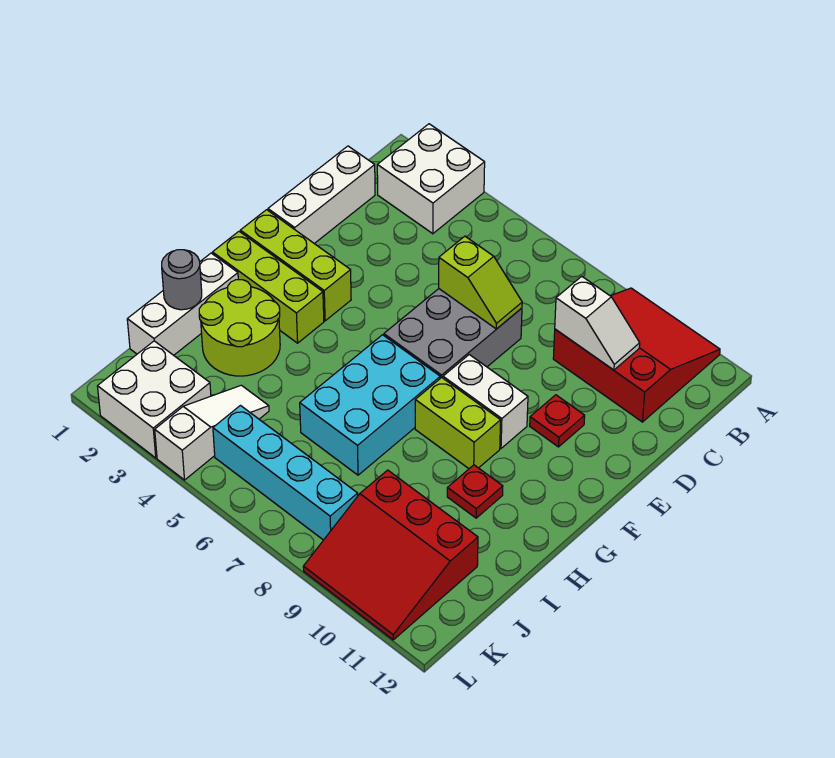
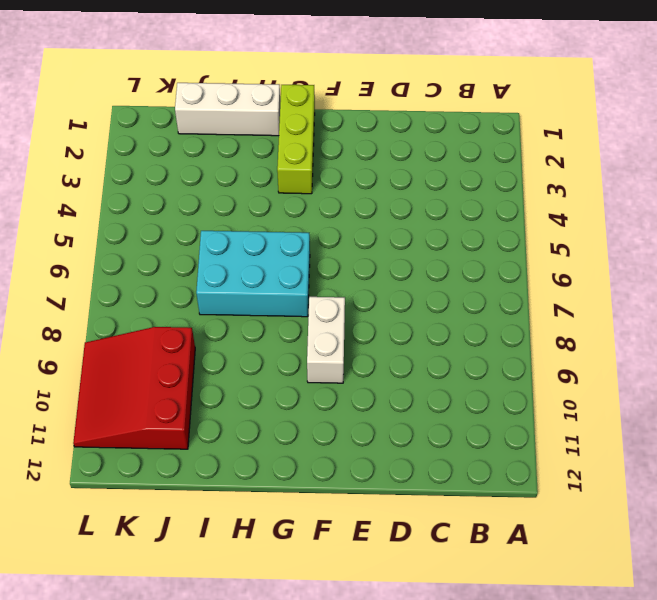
none -> white 2x2 brick [377,124,485,234]
none -> red 3x3 slope [553,288,720,422]
none -> white 1x3 brick [268,146,375,244]

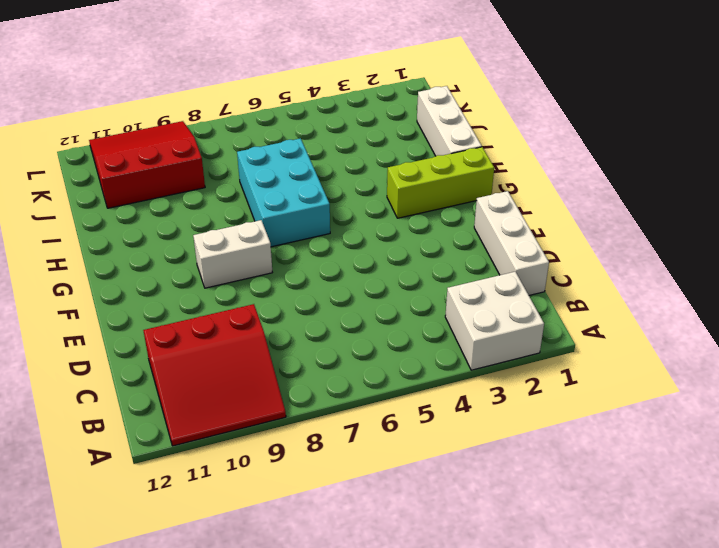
none -> grey 2x3 brick [384,289,522,378]
none -> red 1x1 plate [530,395,585,447]
none -> lime 1x3 brick [240,210,351,321]

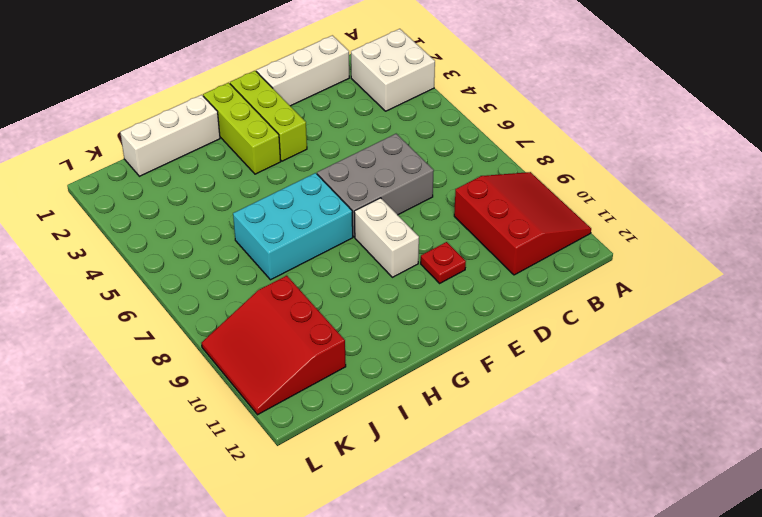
none -> lime 1x2 brick [415,378,501,469]
none -> lime 2x2 round brick [199,280,280,376]
none -> red 1x1 plate [447,465,503,518]

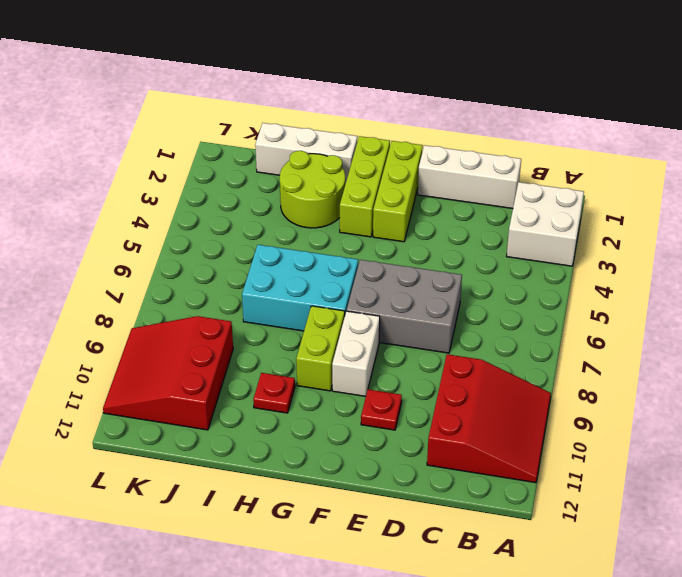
none -> white 1x3 slope [155,385,269,480]
none -> white 2x2 brick [97,341,211,458]
none -> cyan 1x4 brick [213,406,358,540]

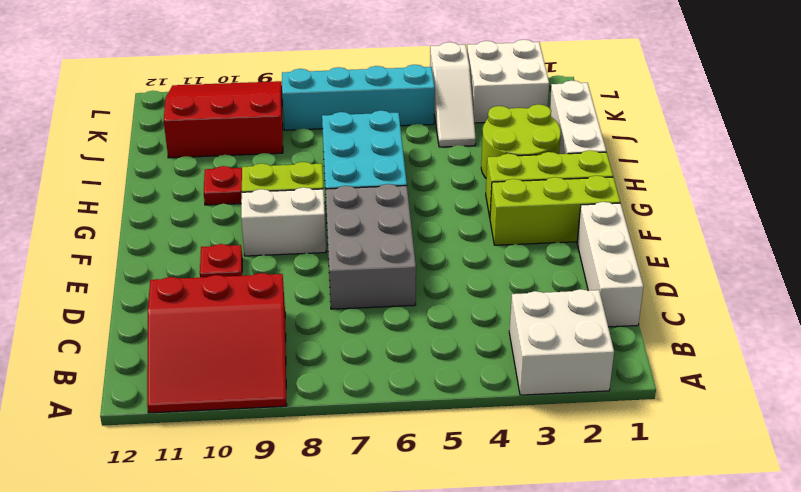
none -> white 1x2 slope [555,276,640,370]
none -> lime 1x2 slope [439,236,522,329]
none -> grey 1x1 round brick [162,250,202,310]

